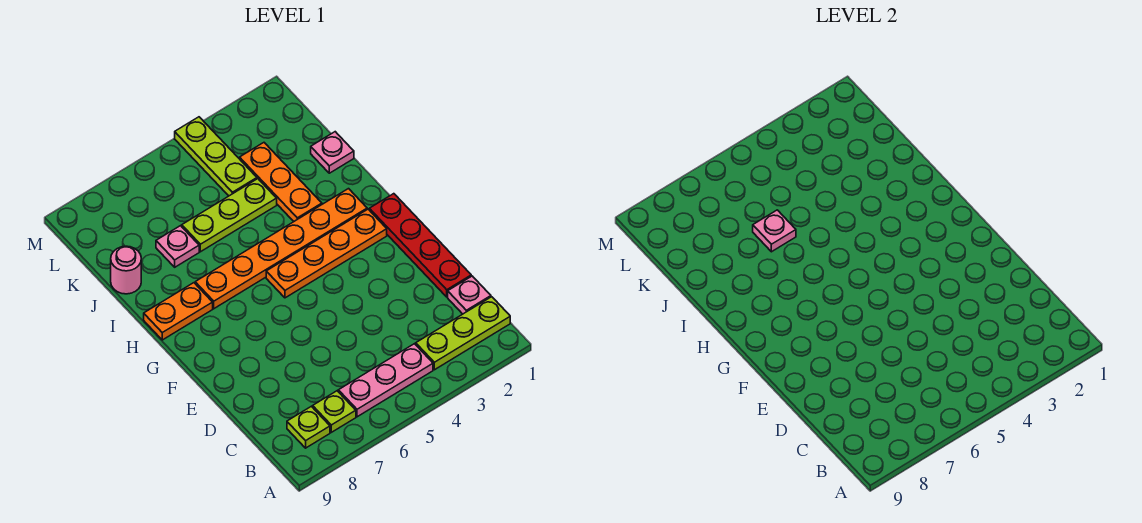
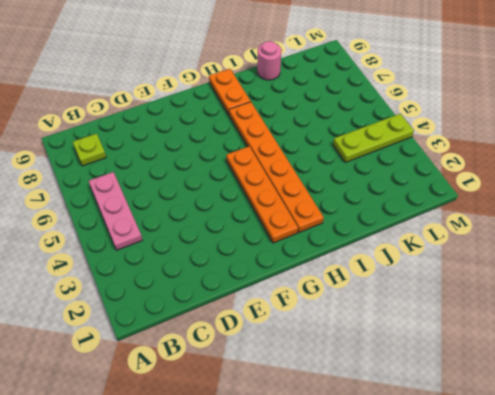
none -> lime 1x3 plate [416,297,510,370]
none -> lime 1x1 plate [313,391,356,432]
none -> pink 1x1 plate [448,276,491,314]

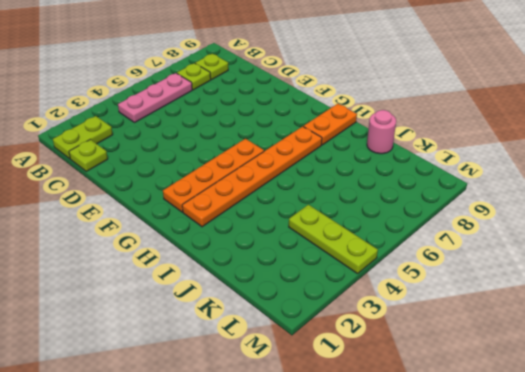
lime 1x2 plate [53,116,113,159] -> lime 1x3 plate [416,297,510,370]
lime 1x1 plate [69,139,108,171] -> pink 1x1 plate [448,276,491,314]
none -> red 1x4 plate [369,194,471,297]
none -> orange 1x3 plate [240,143,322,221]
none -> pink 1x1 plate [311,132,354,173]

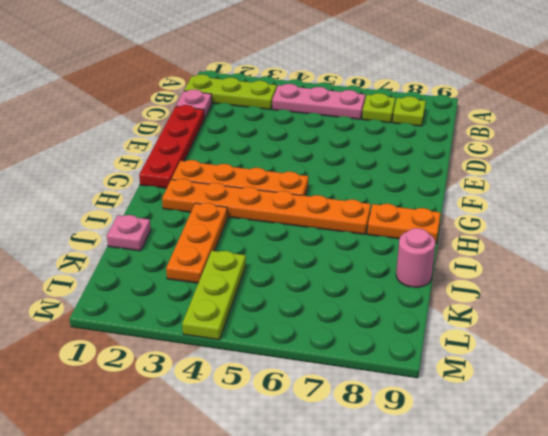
none -> lime 1x3 plate [182,179,277,252]
none -> pink 1x1 plate [156,226,199,267]
none -> pink 1x1 plate [753,210,796,252]

